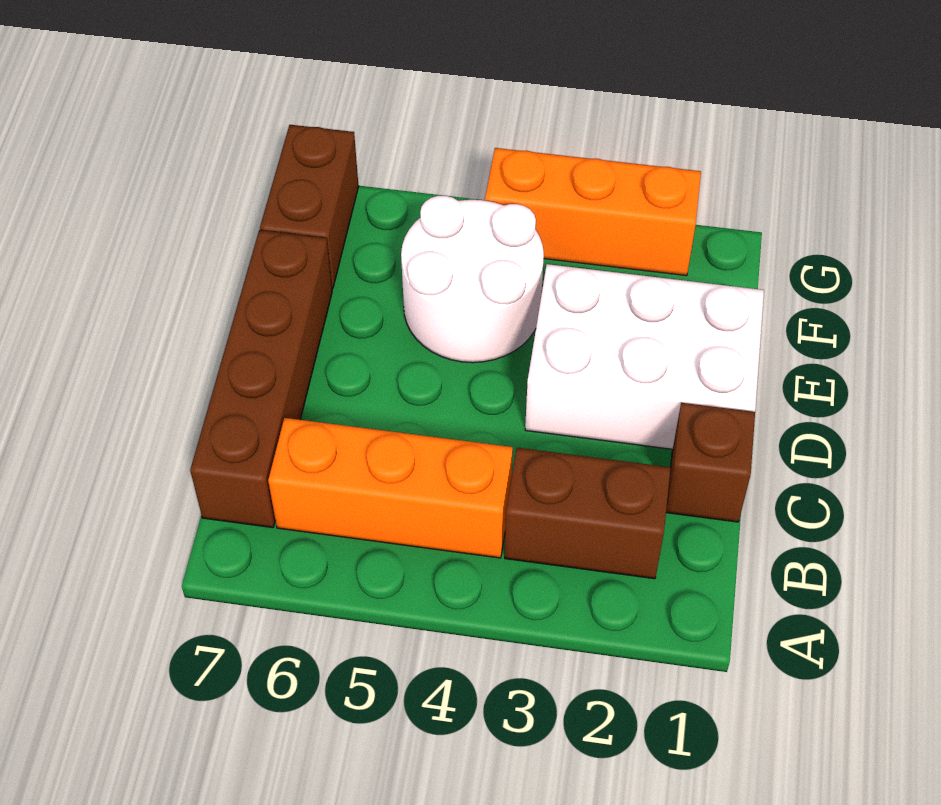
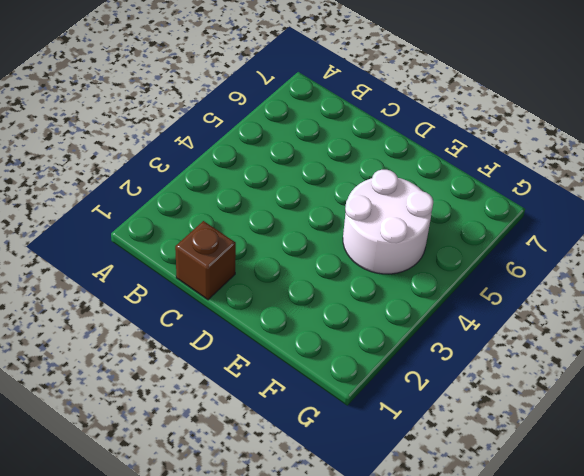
none -> brown 1x2 brick [505,448,671,579]
none -> orange 1x3 brick [268,418,513,558]

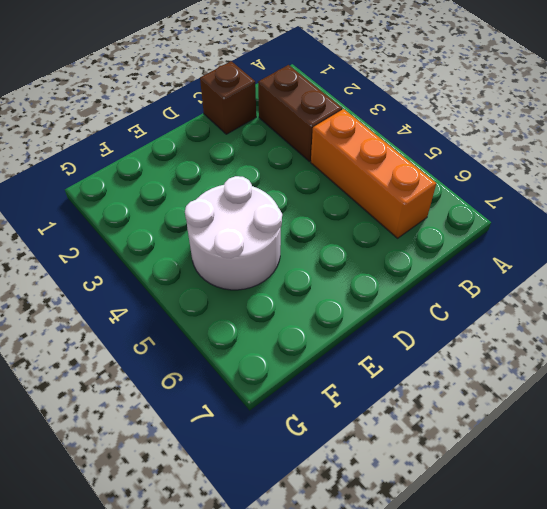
none -> brown 1x4 brick [190,230,332,528]
none -> white 2x3 brick [525,264,764,449]

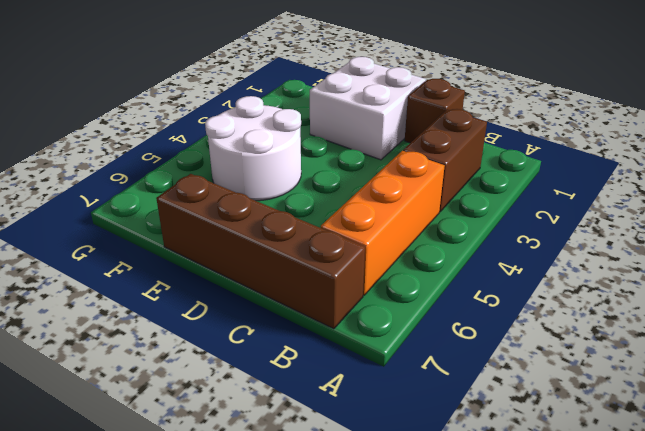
white 2x2 brick [310,57,426,160] -> white 2x3 brick [525,264,764,449]
none -> brown 1x2 brick [260,125,359,288]
none -> orange 1x3 brick [485,148,701,276]

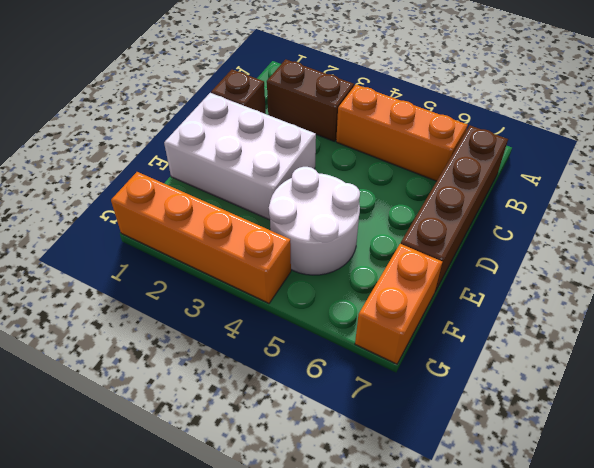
orange 1x2 brick [355,244,442,364] -> brown 1x2 brick [260,125,359,288]
orange 1x4 brick [111,172,291,303] -> orange 1x3 brick [485,148,701,276]

